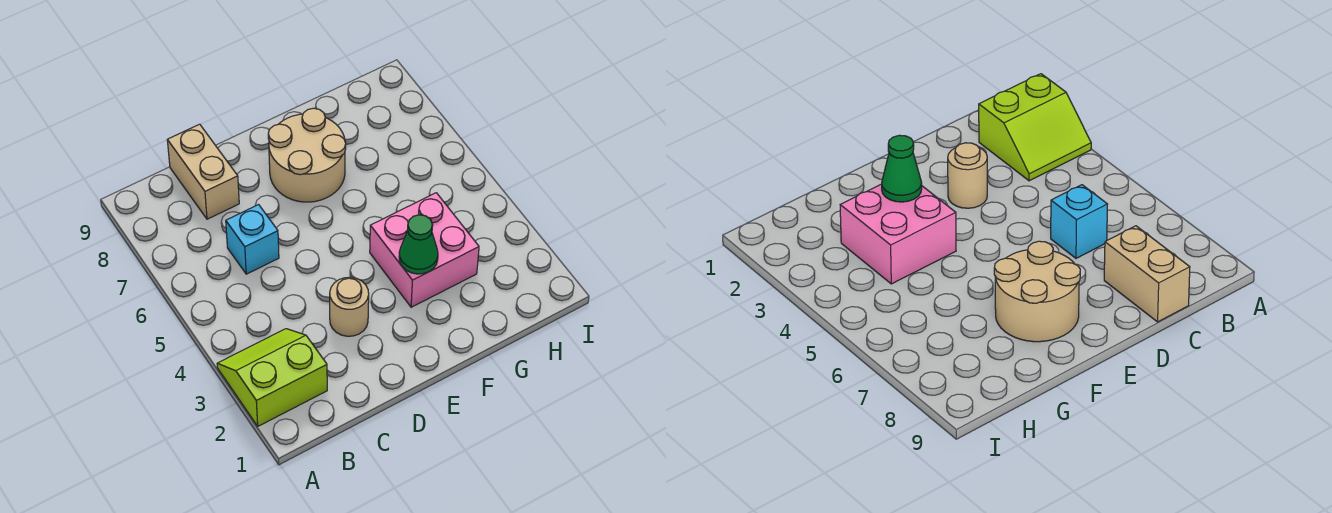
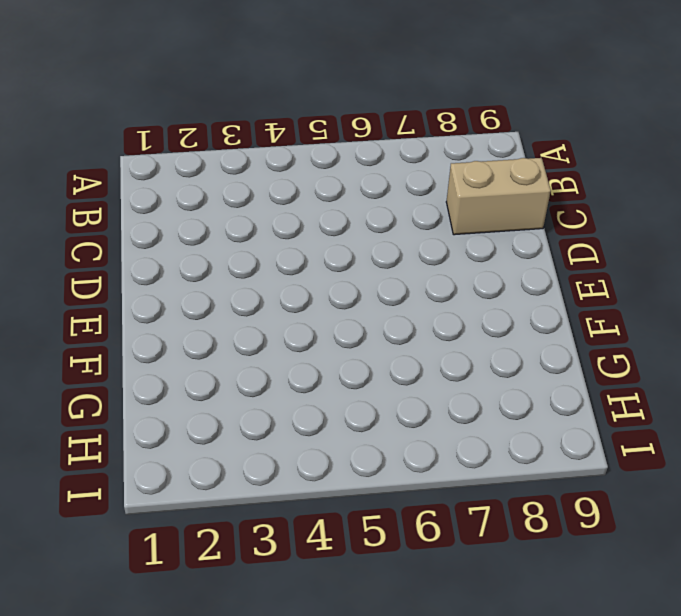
none -> lime 2x2 slope [217,329,327,426]
none -> cyan 1x1 brick [226,205,279,274]

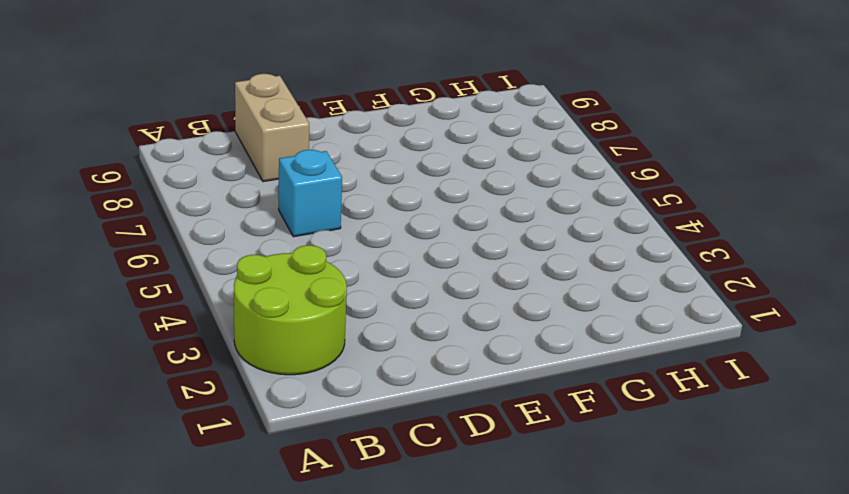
lime 2x2 round brick [234,245,347,375] -> lime 2x2 slope [217,329,327,426]
none -> tan 1x1 round brick [330,277,369,336]
none -> tan 2x2 round brick [268,108,346,202]

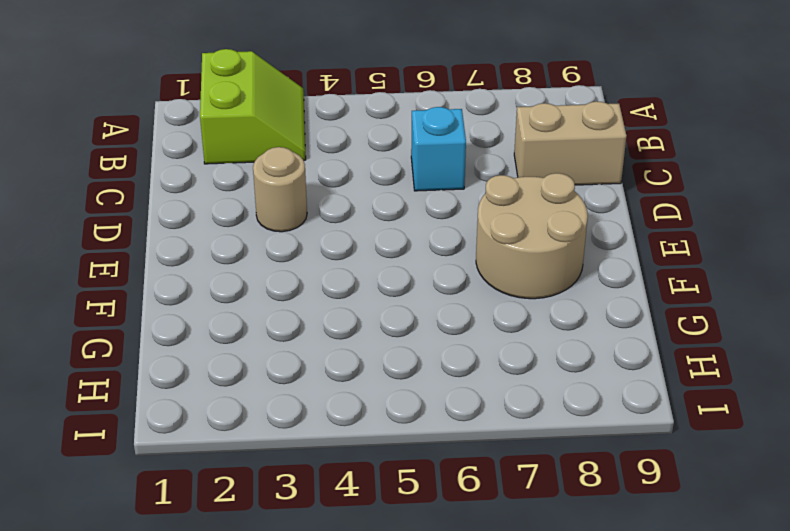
none -> pink 2x2 brick [370,193,479,307]
none -> green 1x1 cone [399,215,438,274]

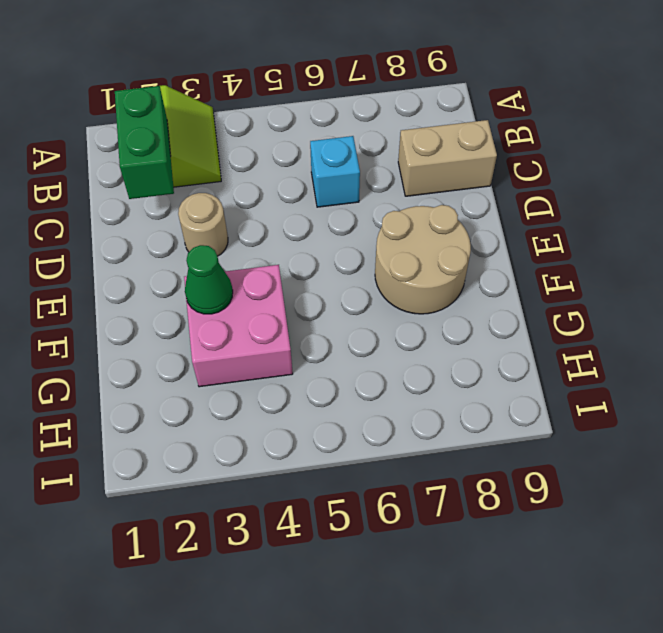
green 1x2 brick [115,86,174,199] -> none

